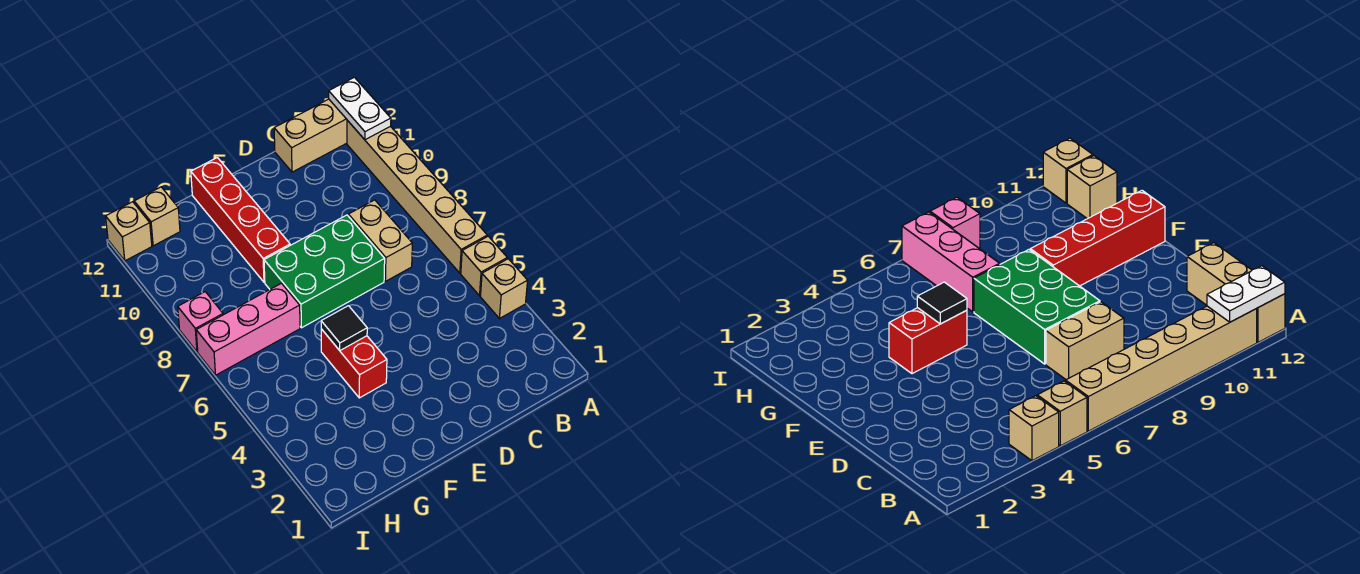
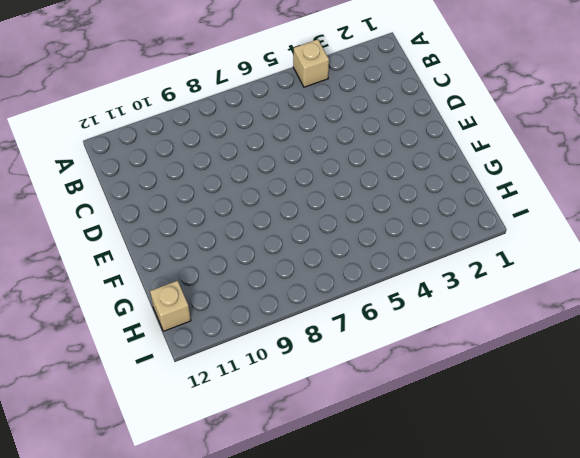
none -> tan 1x1 brick [461,236,507,296]
none -> tan 1x6 brick [347,120,487,273]
none -> tan 1x3 brick [274,99,347,172]

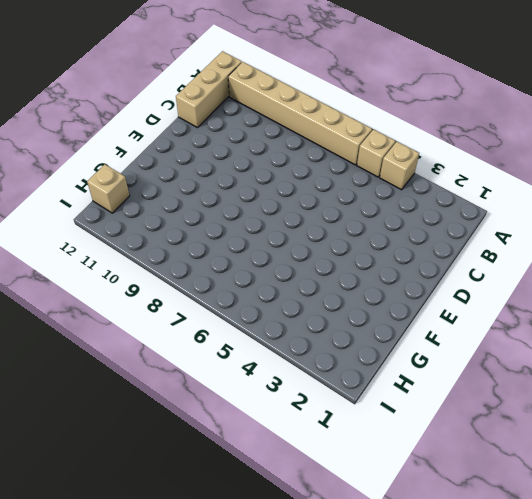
none -> tan 1x2 brick [348,200,412,281]
none -> green 2x3 brick [264,215,385,328]
none -> red 1x2 brick [321,329,387,398]

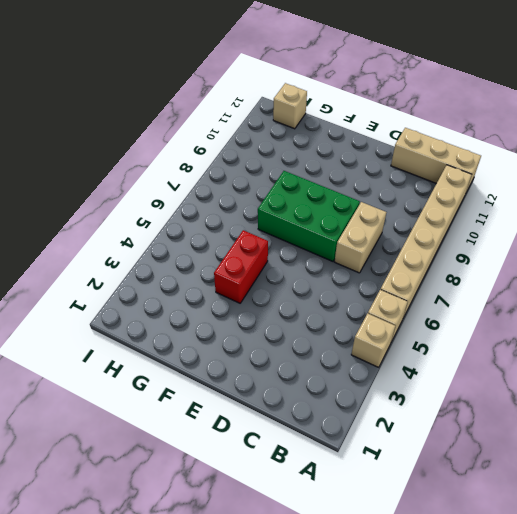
none -> red 1x4 brick [191,157,290,282]
none -> pink 1x3 brick [196,283,300,375]
none -> pink 1x1 brick [178,292,223,352]

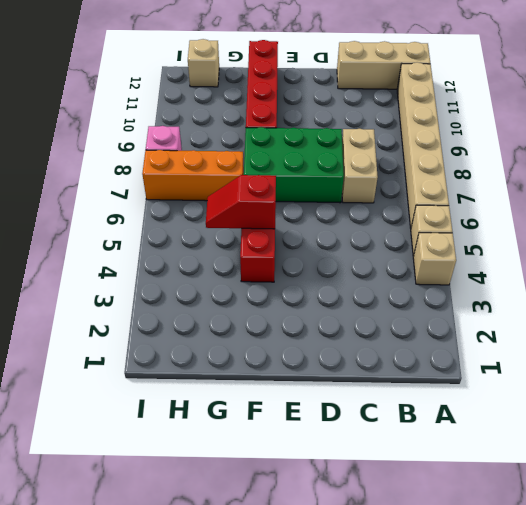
red 1x2 slope [206,175,276,229] -> black 1x1 tile [321,306,367,351]
orange 1x3 brick [142,150,244,201] -> pink 1x3 brick [196,283,300,375]
none -> tan 1x1 brick [106,202,152,261]
none -> white 1x2 plate [329,77,391,140]

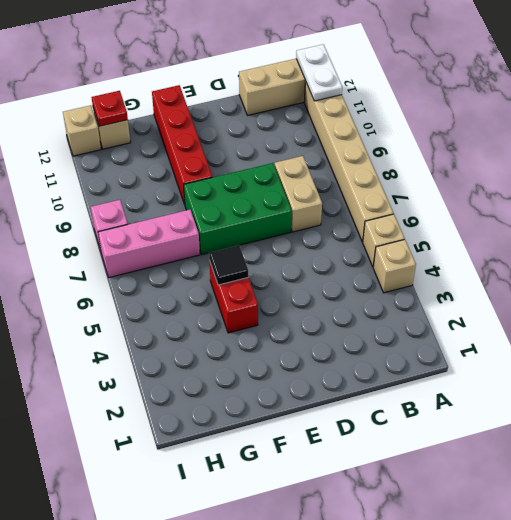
red 1x1 plate [92,91,128,126] -> none

